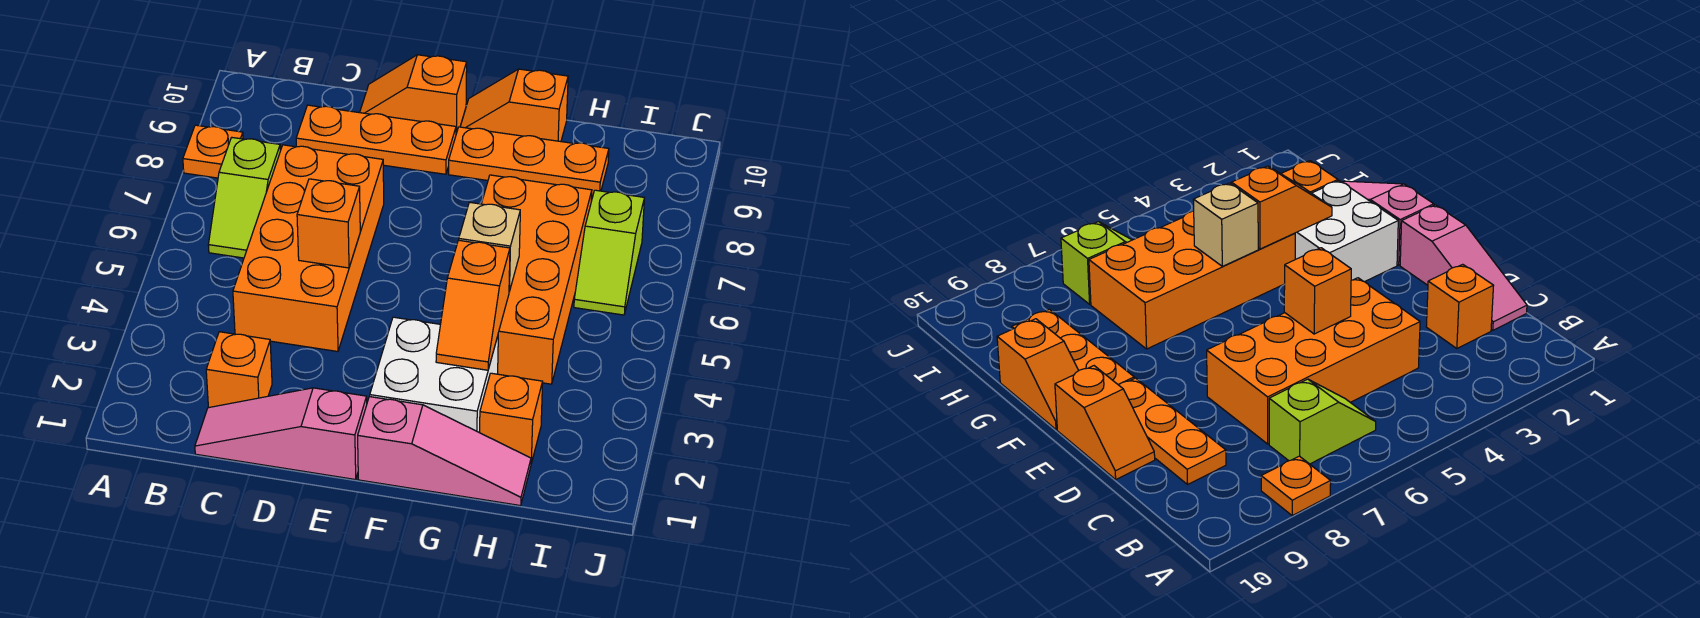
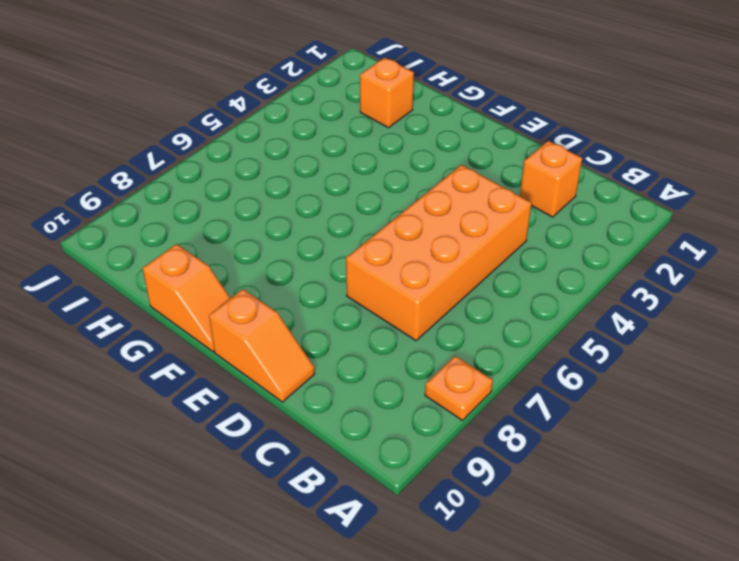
none -> lime 1x2 slope [208,138,280,258]
none -> pink 1x3 slope [195,388,367,480]
none -> orange 1x3 plate [296,105,456,174]

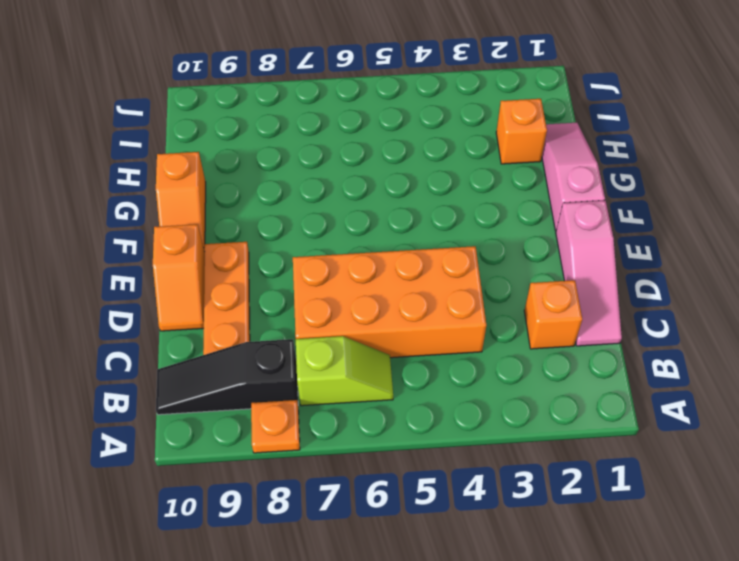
black 1x3 slope [156,339,298,415] -> none
none -> white 2x2 brick [370,317,498,433]
none -> orange 1x3 plate [449,127,609,196]
none -> orange 2x4 brick [482,175,592,384]

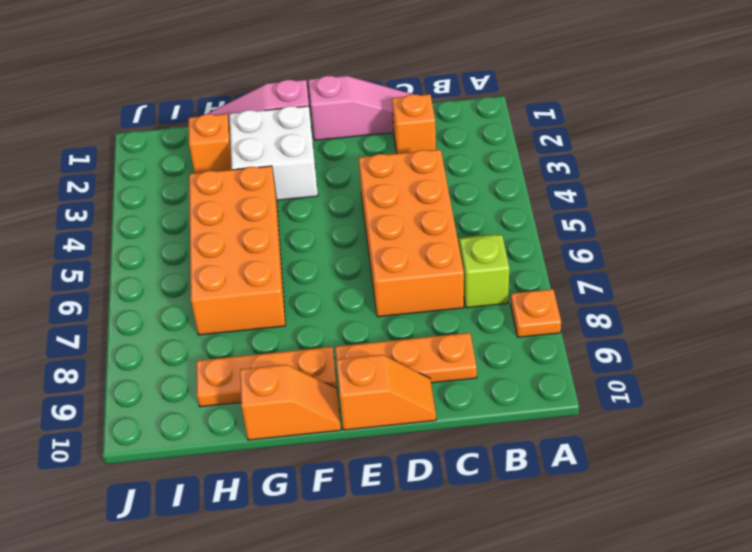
none -> lime 1x2 slope [574,190,644,315]
none -> orange 1x1 brick [297,179,360,268]
none -> orange 1x2 slope [436,240,510,370]

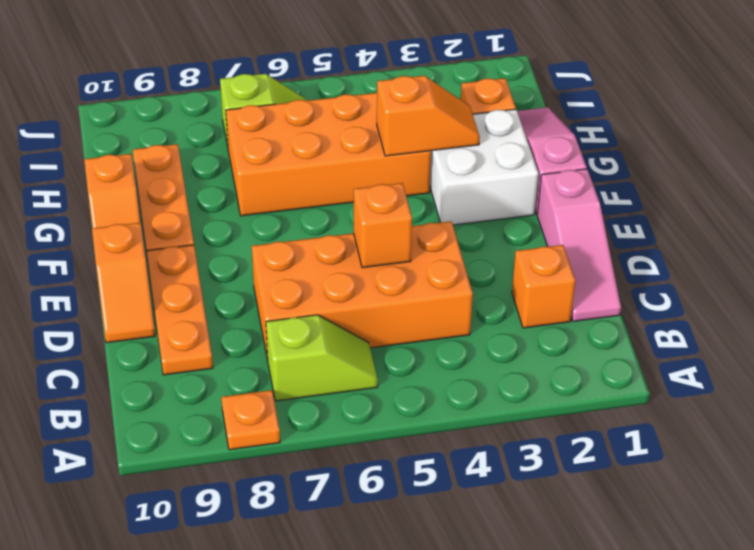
none -> tan 1x1 brick [459,202,520,292]

